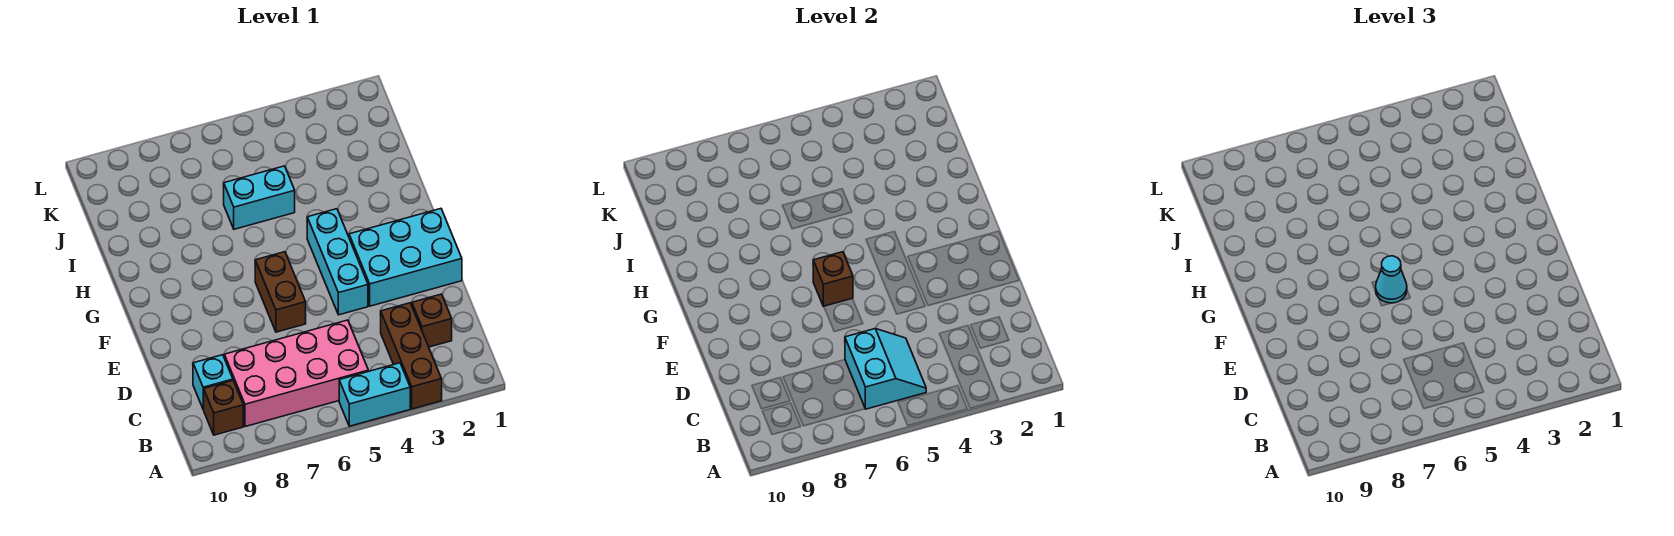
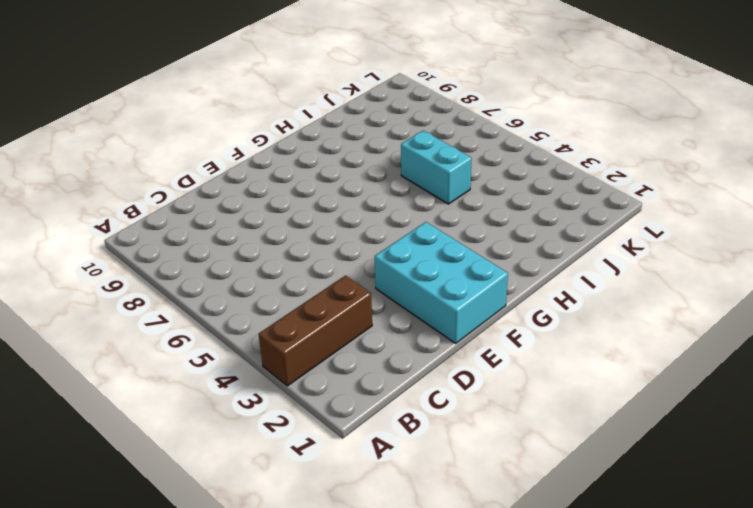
none -> cyan 1x2 brick [339,363,410,426]
none -> pink 2x4 brick [224,320,368,427]
none -> brown 1x1 brick [203,381,243,435]

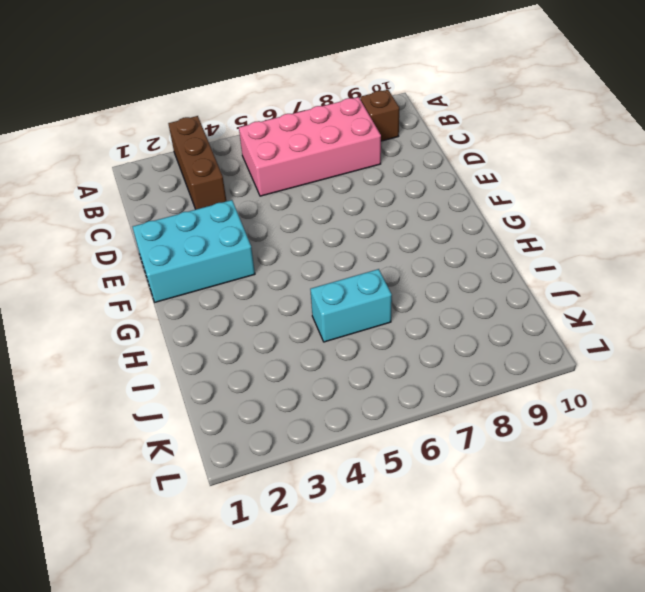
none -> cyan 1x2 brick [339,363,410,426]
none -> brown 1x1 brick [412,294,452,347]
none -> cyan 1x1 brick [193,355,233,409]

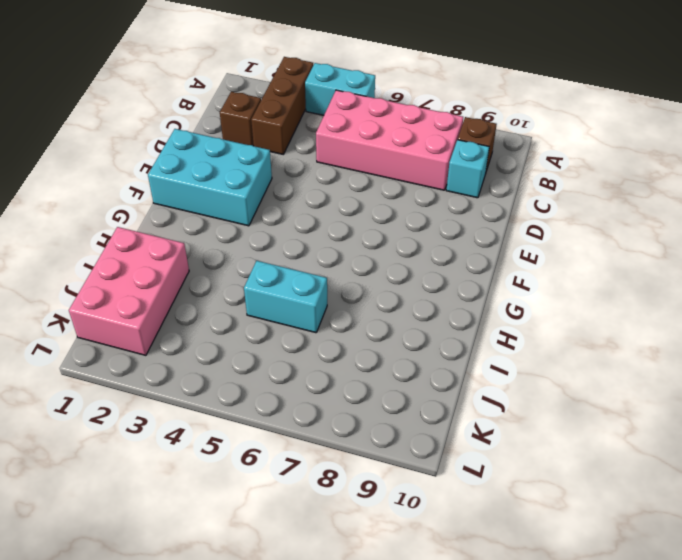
pink 2x3 brick [69,227,189,355] -> none
none -> cyan 1x3 brick [307,209,368,315]
none -> brown 1x2 brick [255,252,306,332]
none -> cyan 2x2 slope [845,329,926,409]

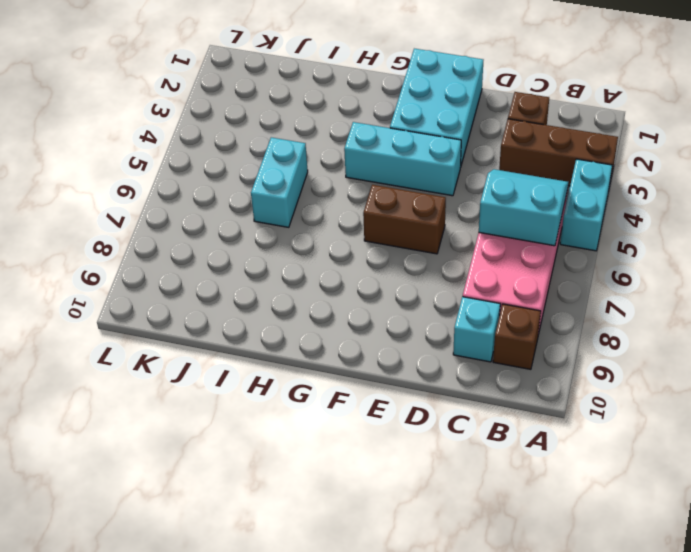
none -> brown 1x1 brick [813,252,853,306]
none -> cyan 1x1 cone [1375,256,1407,303]

